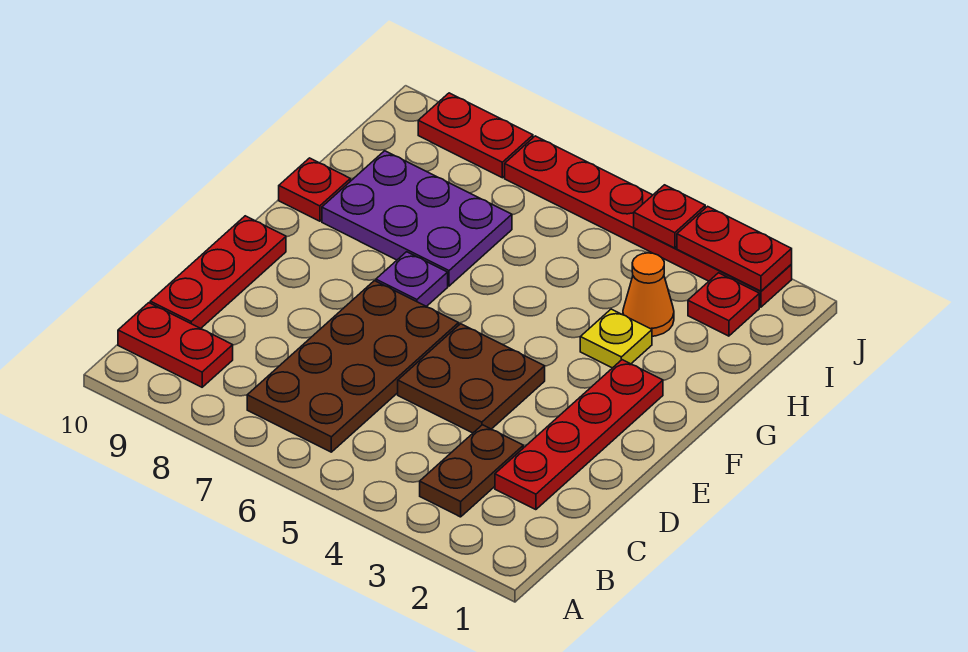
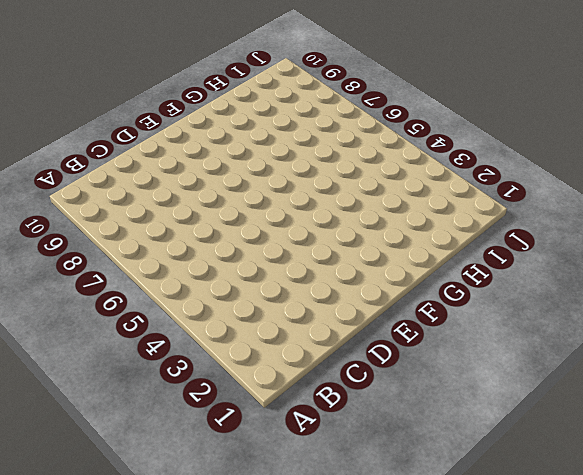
none -> brown 1x2 plate [420,425,523,517]
none -> brown 2x4 plate [247,281,459,452]
none -> red 1x2 plate [118,303,233,387]

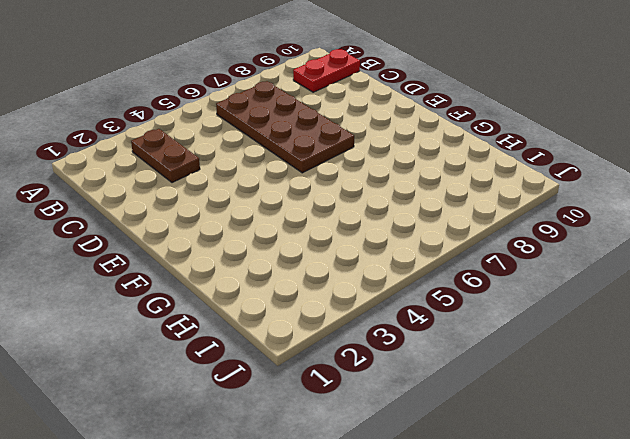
none -> red 1x4 plate [495,360,663,510]
none -> red 1x3 plate [150,216,286,328]
none -> brown 2x2 plate [398,324,545,433]

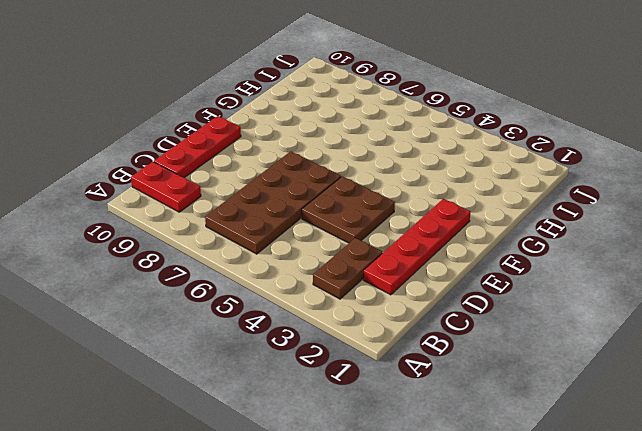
none -> purple 1x1 plate [376,252,448,307]
none -> yellow 1x1 plate [580,309,652,368]
none -> purple 2x3 plate [322,151,512,286]

